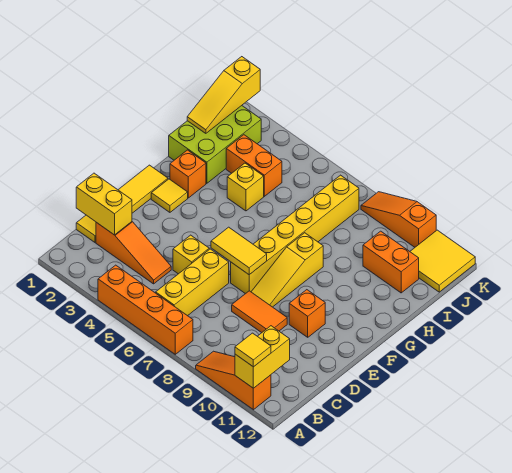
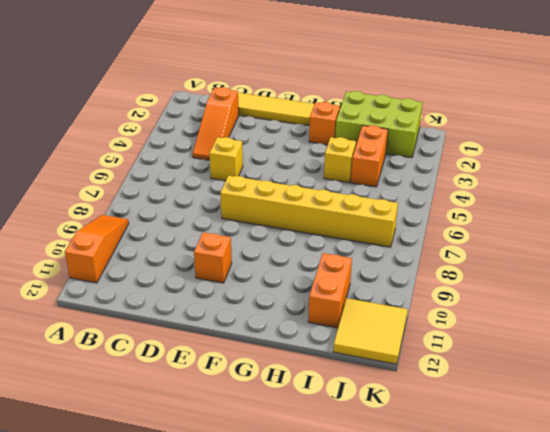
none -> orange 1x4 brick [98,265,193,354]
none -> yellow 1x3 brick [156,249,229,316]
none -> orange 1x2 tile [232,291,287,333]

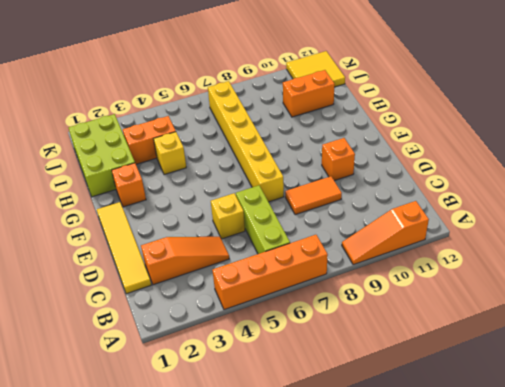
lime 1x3 brick [236,185,290,254] -> yellow 1x3 brick [156,249,229,316]
none -> yellow 1x3 slope [251,233,323,307]
none -> yellow 1x1 tile [151,179,188,212]
none -> orange 1x3 slope [361,192,436,247]

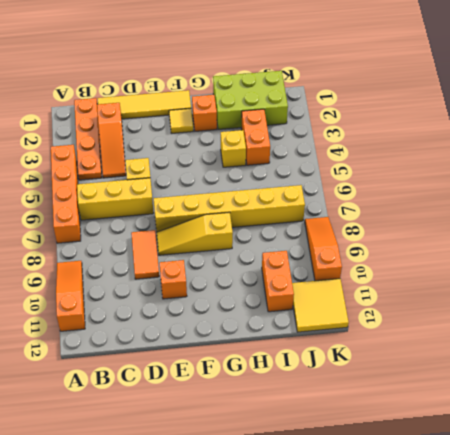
orange 1x4 plate [74,98,102,180] -> none
none -> yellow 1x2 brick [235,326,290,388]
none -> yellow 1x2 brick [76,173,132,235]
none -> yellow 1x2 tile [211,227,267,275]

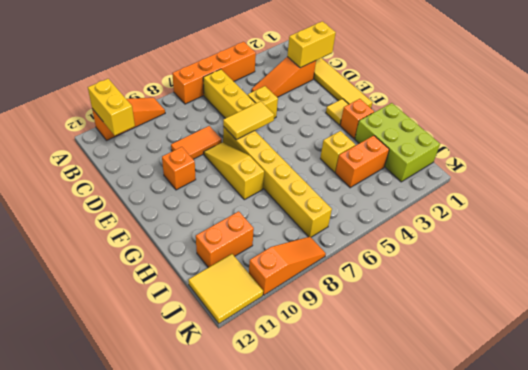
none -> yellow 1x3 slope [187,57,260,133]
none -> yellow 1x1 tile [235,333,271,367]

